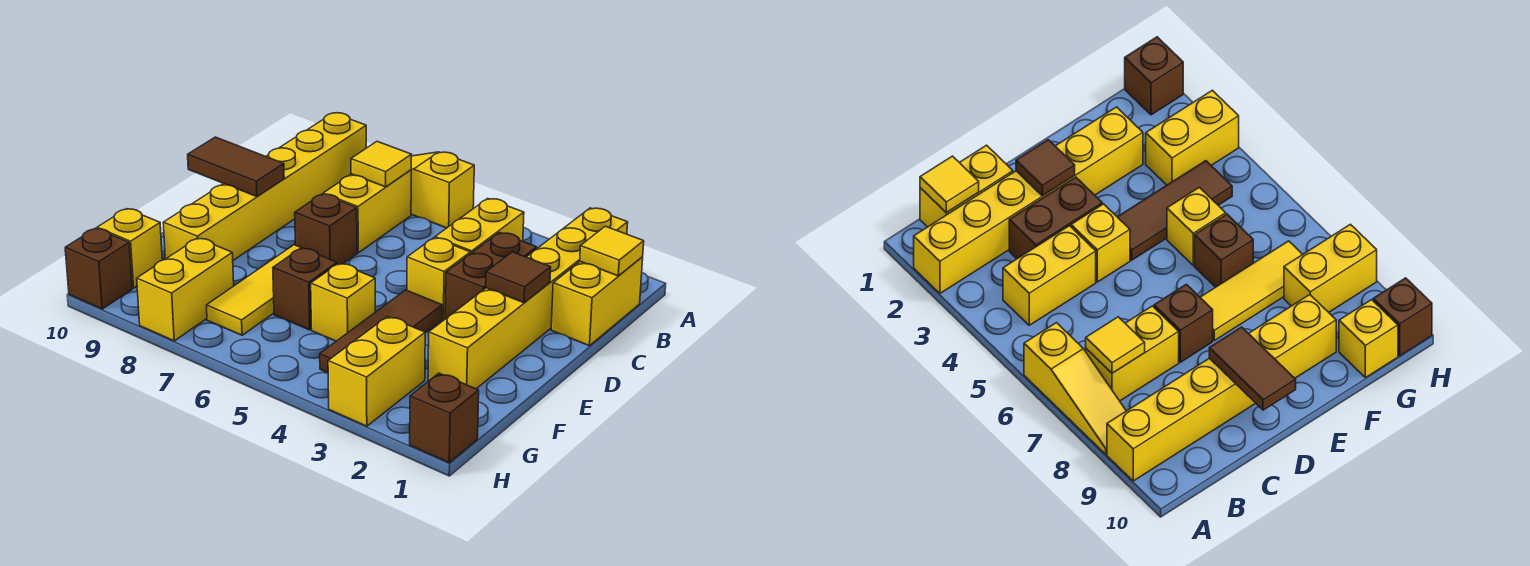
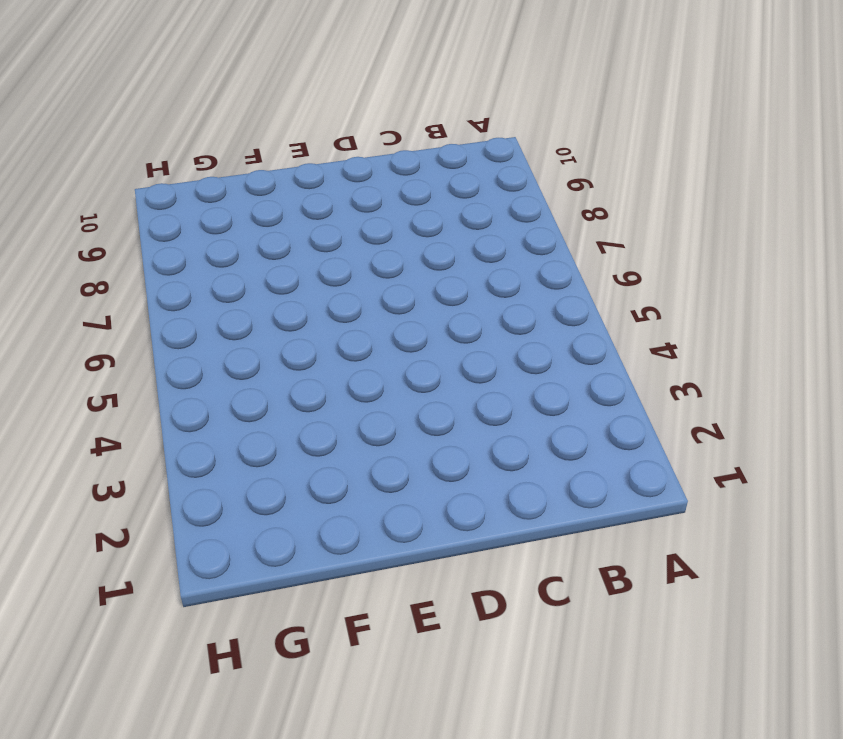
none -> yellow 1x6 brick [428,208,628,389]
none -> yellow 1x3 slope [411,152,474,228]
none -> yellow 1x6 brick [163,113,366,260]

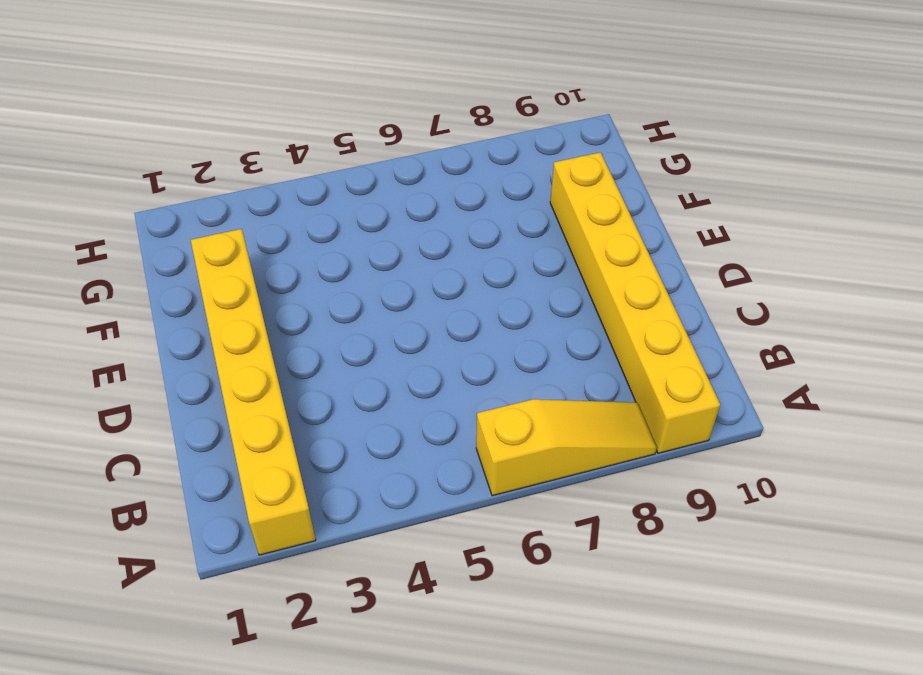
none -> yellow 1x2 brick [551,257,643,346]
none -> yellow 1x2 brick [435,199,524,254]
none -> yellow 1x2 brick [323,170,411,253]

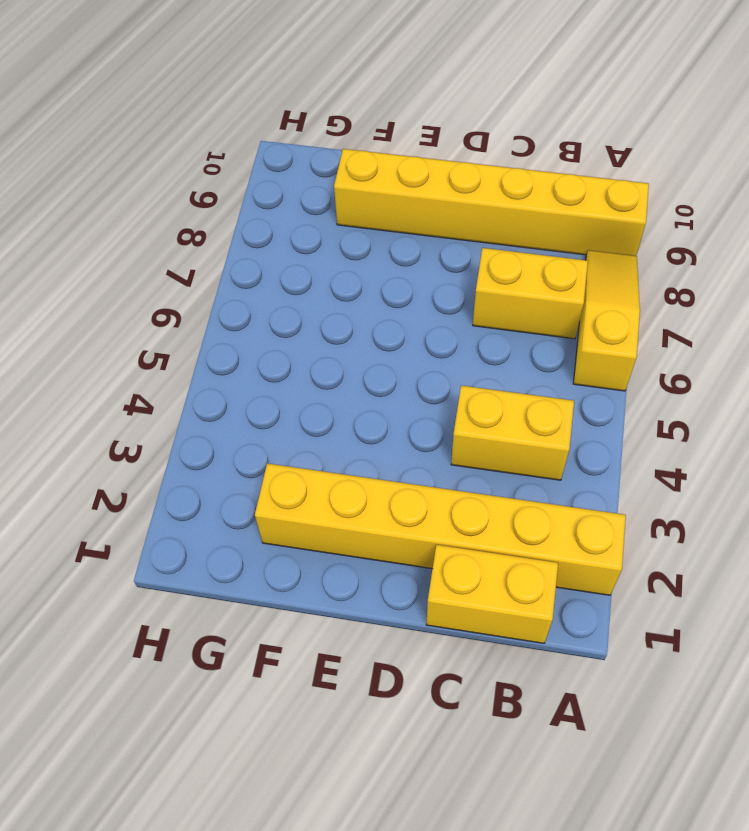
none -> brown 1x2 brick [445,233,537,319]
none -> yellow 1x1 brick [407,238,471,319]
none -> brown 1x1 brick [295,194,357,264]

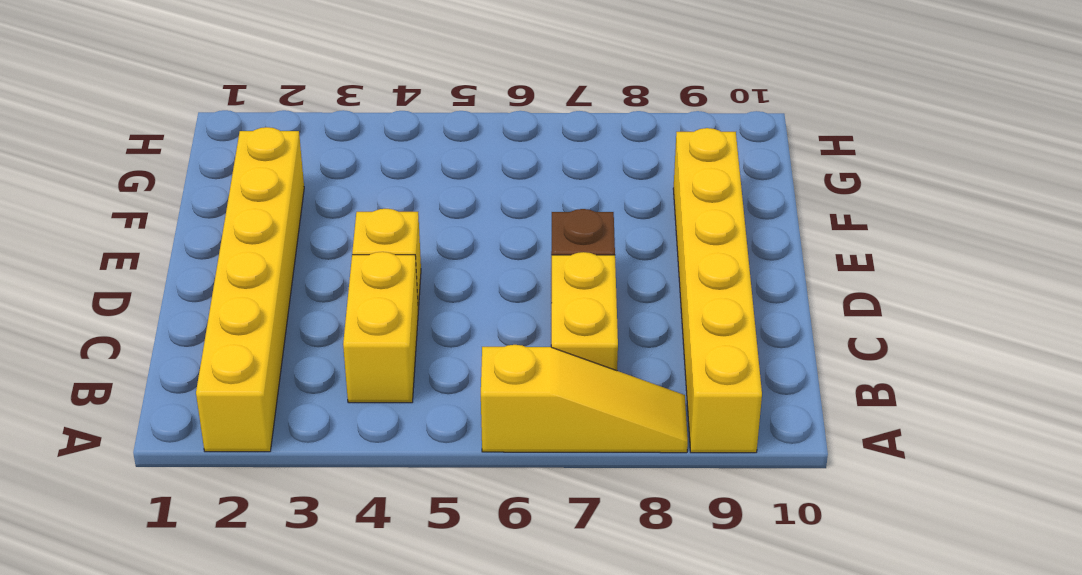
none -> yellow 1x2 brick [551,257,643,346]
none -> brown 1x2 brick [445,233,537,319]
none -> brown 1x3 tile [320,290,442,373]

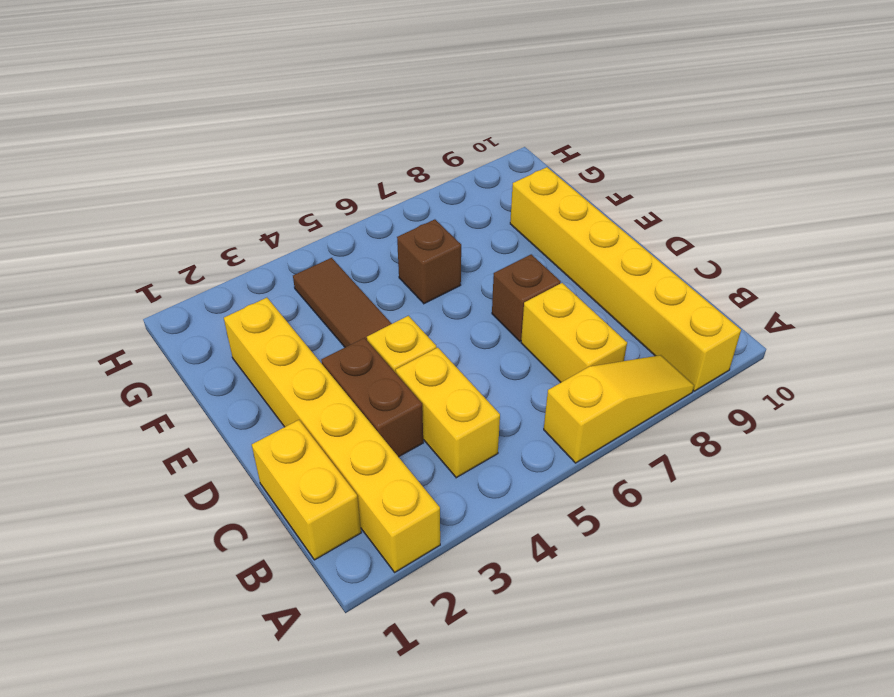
none -> yellow 1x3 tile [206,245,301,335]
none -> yellow 1x1 brick [311,263,375,341]
none -> yellow 1x2 brick [328,317,425,426]

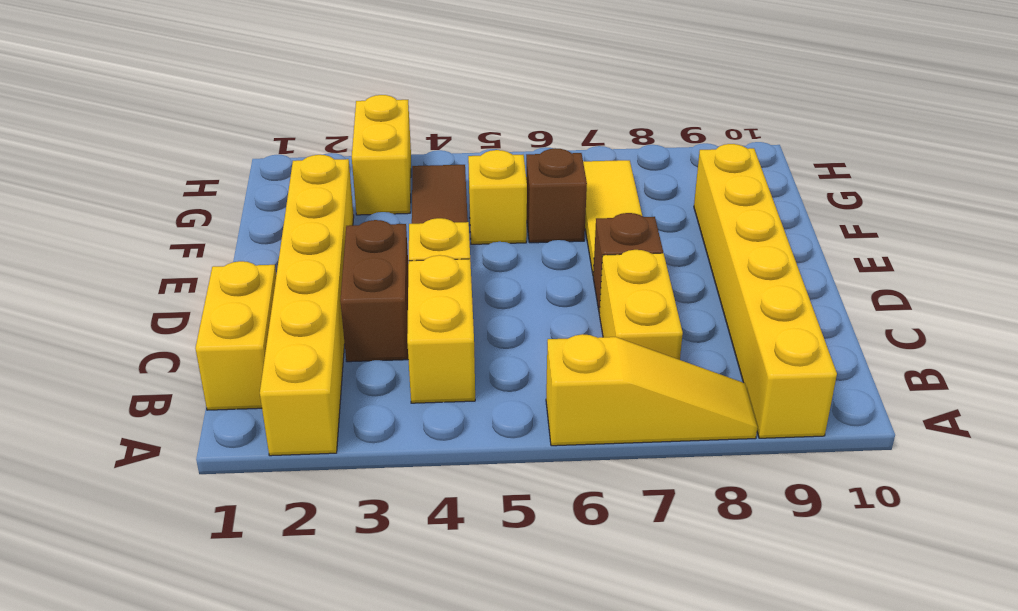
none -> yellow 1x2 brick [137,238,234,341]
none -> yellow 1x1 brick [97,209,162,288]
none -> brown 1x1 brick [410,373,479,463]

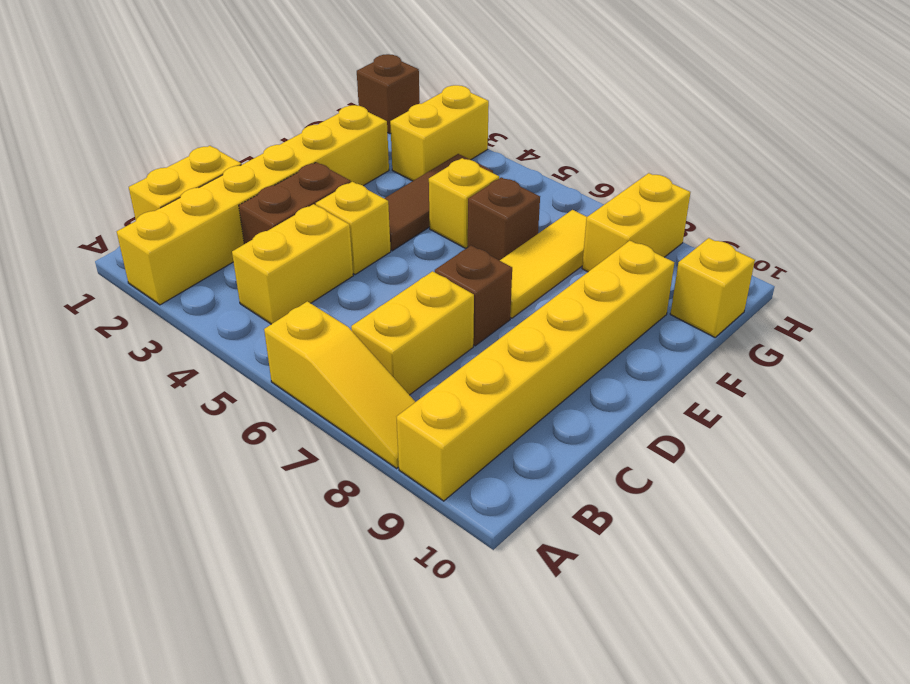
none -> brown 1x1 brick [65,228,132,309]
none -> yellow 1x1 tile [580,226,644,276]
none -> yellow 1x1 tile [351,142,411,187]

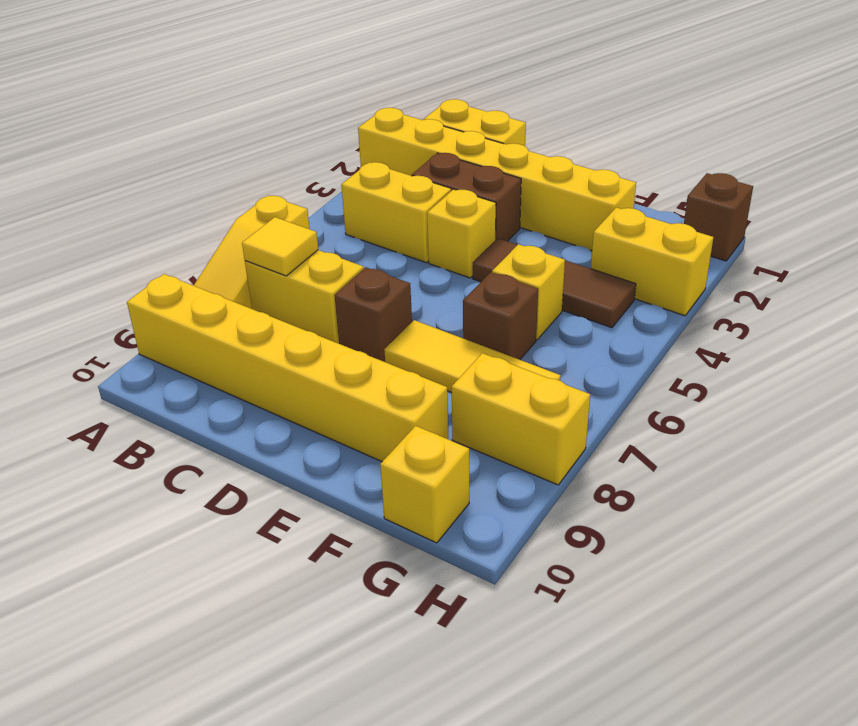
none -> brown 1x1 brick [65,228,132,309]
none -> yellow 1x1 tile [580,226,644,276]
none -> brown 1x1 tile [486,252,551,303]

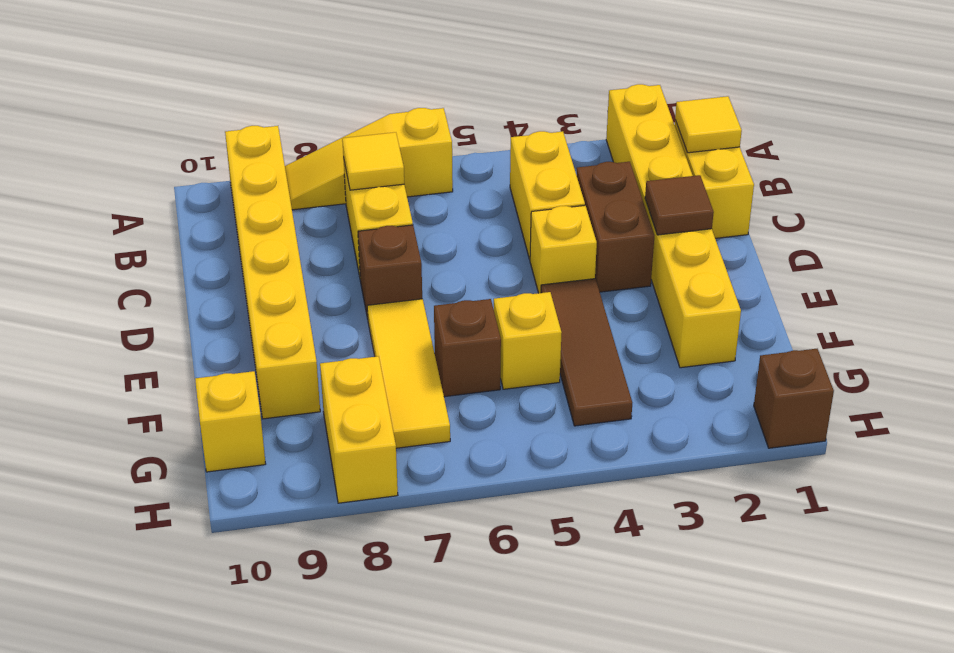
none -> yellow 1x2 brick [328,317,425,426]
none -> brown 1x1 brick [65,228,132,309]
none -> brown 1x2 tile [188,137,284,197]

